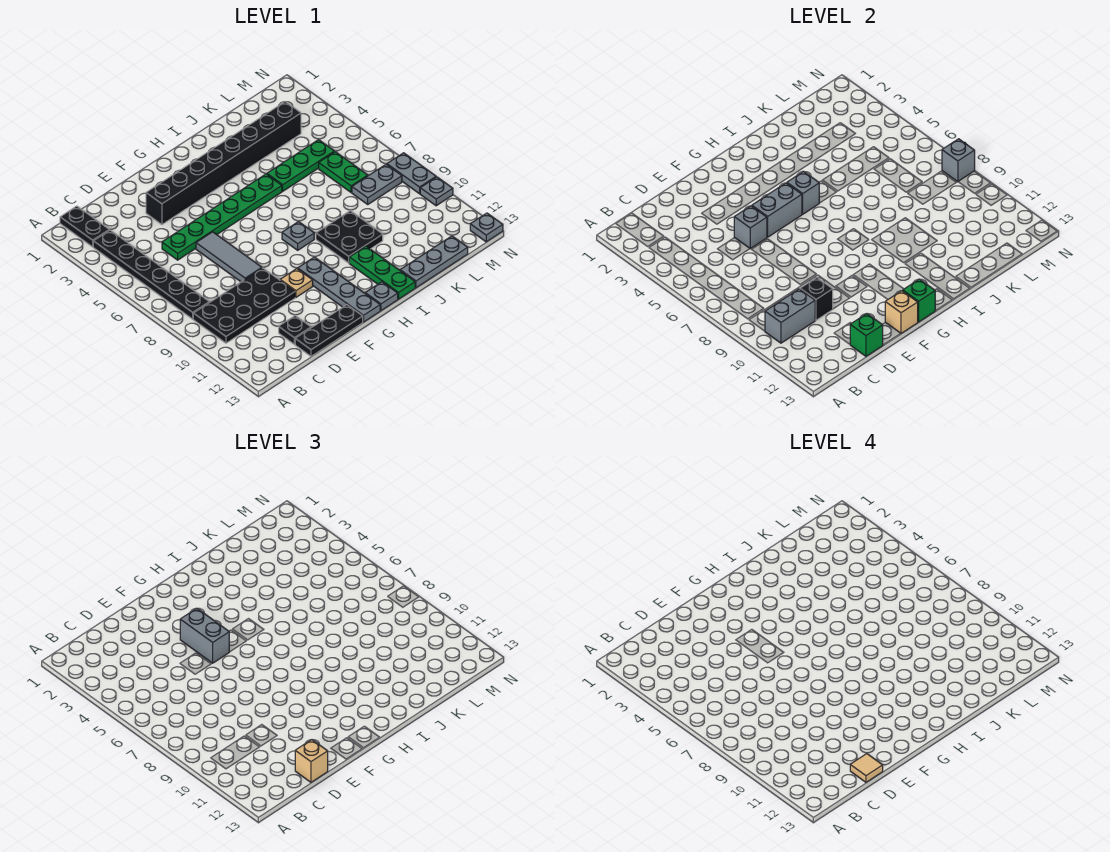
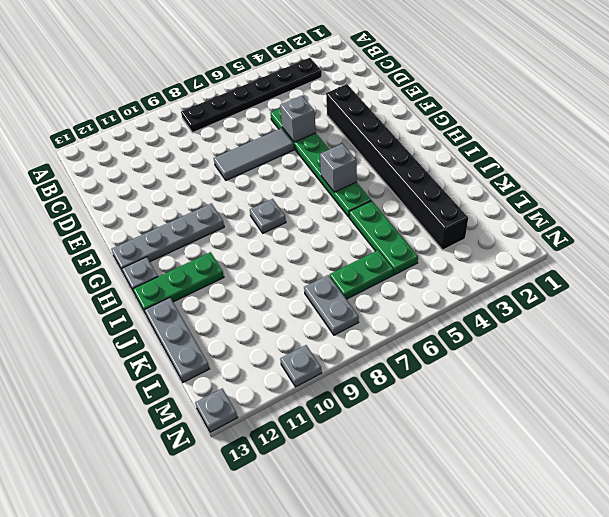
none -> black 1x2 plate [60,206,109,247]
none -> black 2x4 plate [193,268,295,343]
none -> black 1x1 plate [279,316,311,344]
none -> black 1x3 plate [295,305,363,356]

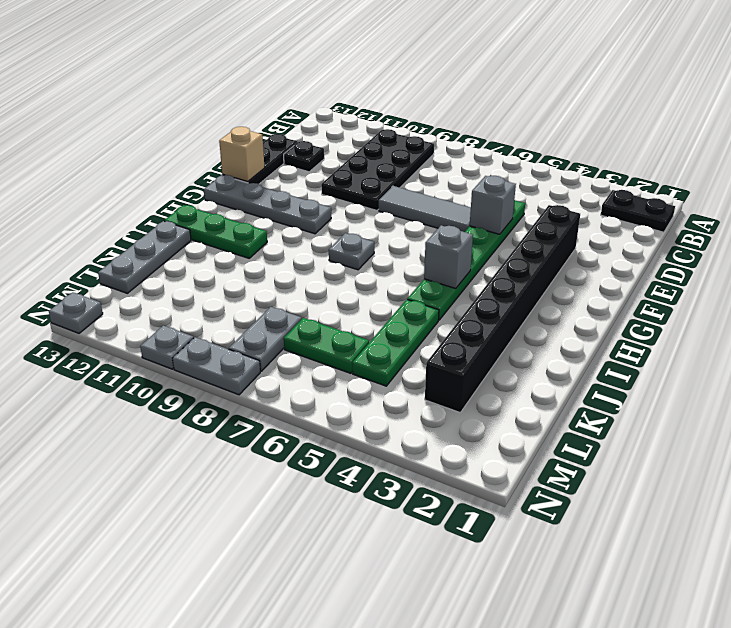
none -> black 1x6 plate [93,230,209,319]
none -> tan 1x1 plate [280,269,313,297]
none -> grey 1x1 plate [365,282,398,311]
none -> black 2x2 plate [316,211,383,263]

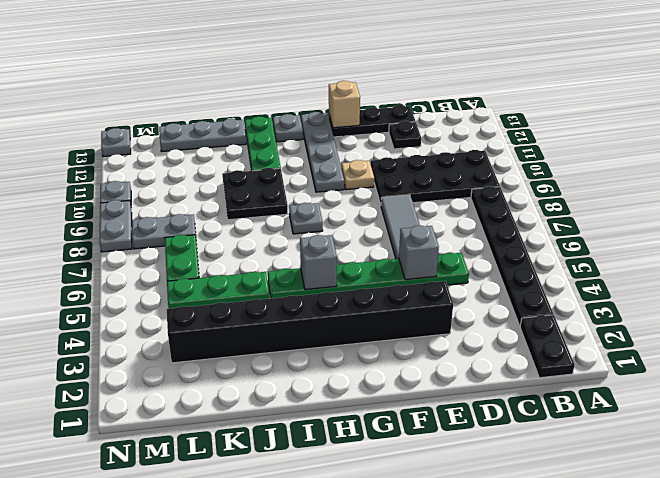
none -> grey 1x2 brick [765,289,815,343]
none -> black 1x1 brick [800,278,833,320]
none -> green 1x1 brick [850,314,883,356]
none -> grey 1x2 brick [752,183,802,237]

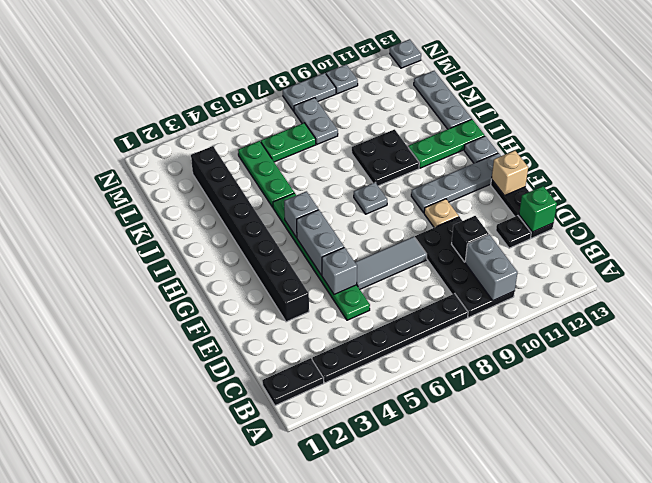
none -> green 1x1 brick [903,279,935,322]
none -> grey 1x1 brick [942,139,975,182]
none -> tan 1x1 brick [295,740,328,782]
none -> grey 1x2 brick [180,608,229,663]

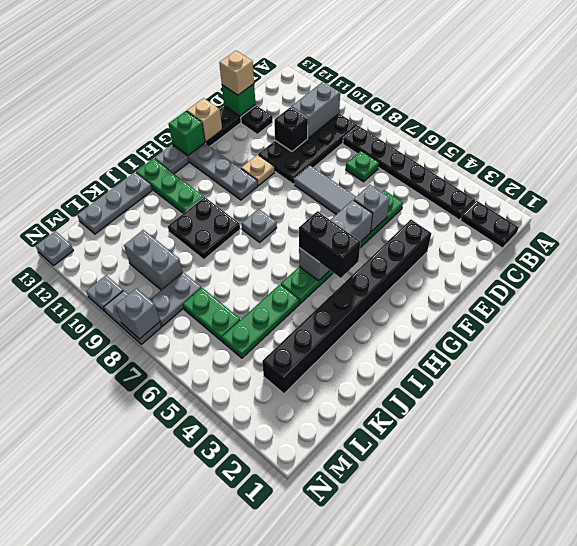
green 1x1 plate [346,151,379,182] -> none
black 1x2 brick [299,211,361,278] -> none
grey 1x2 brick [124,230,182,290] -> grey 1x2 brick moved to [180,608,229,663]
none -> tan 1x1 tile [850,754,883,782]

